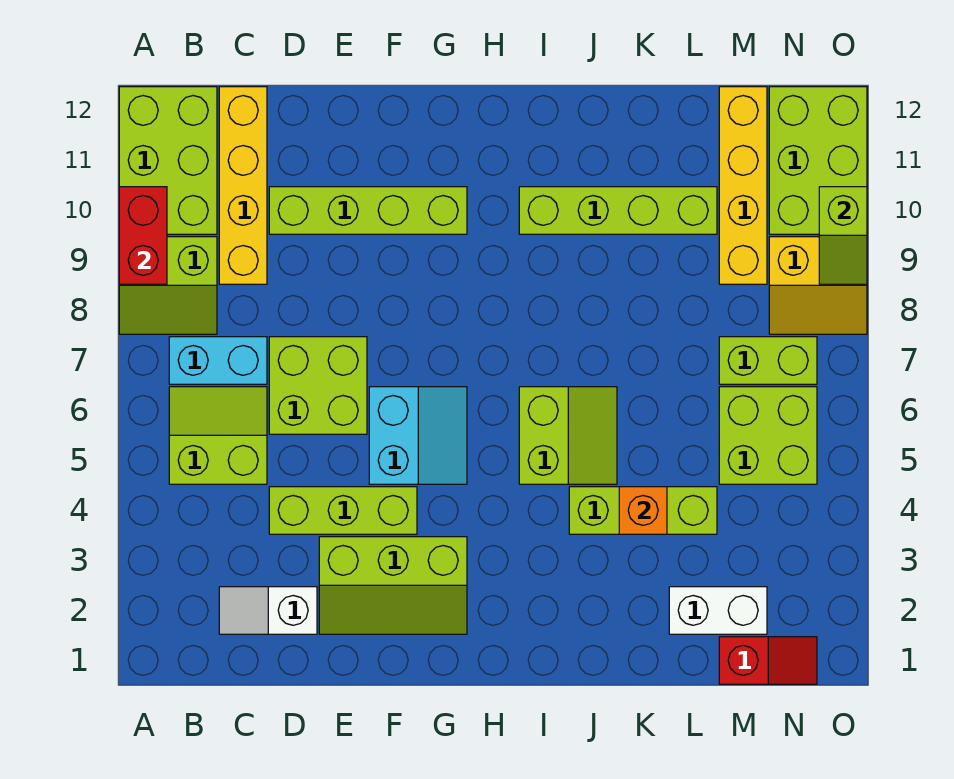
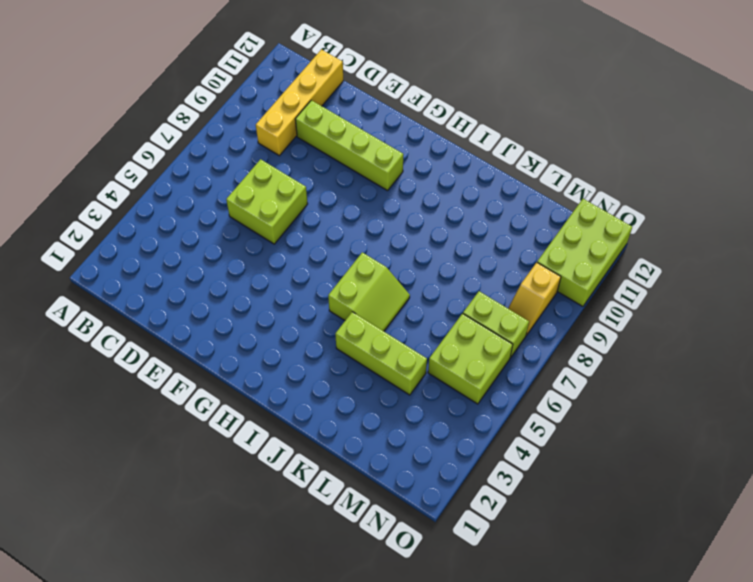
yellow 1x2 slope [508,262,561,335] -> yellow 2x2 slope [769,237,867,334]
none -> lime 2x2 slope [119,237,217,334]
none -> lime 2x3 brick [119,87,217,234]
none -> lime 2x2 slope [169,387,267,484]

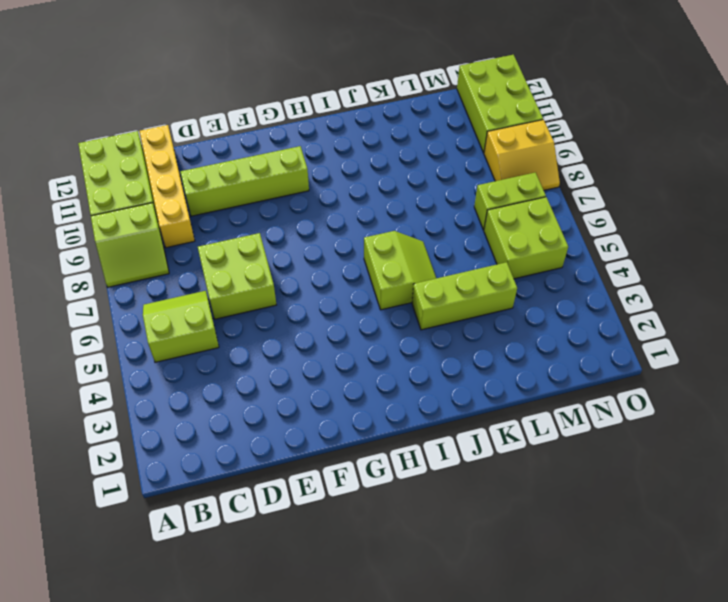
none -> cyan 1x2 brick [169,337,267,384]
none -> white 1x2 slope [219,587,317,634]
none -> lime 1x3 brick [269,487,417,534]

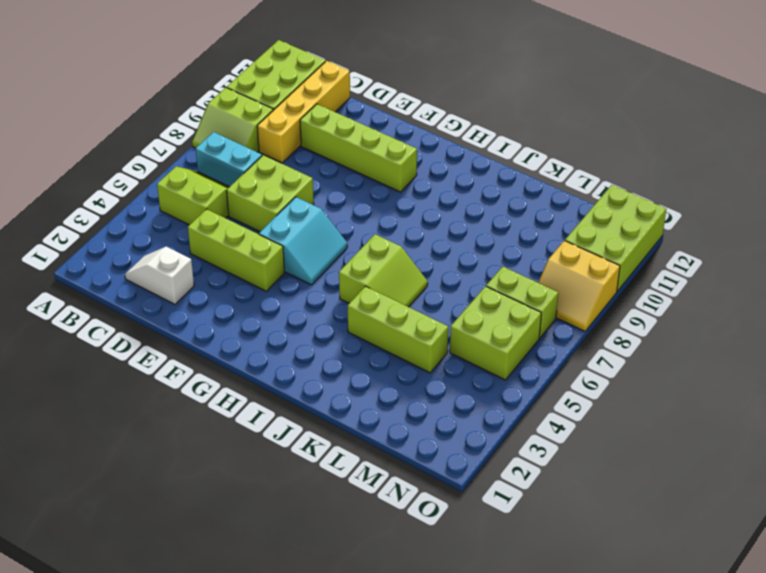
none -> lime 2x3 slope [319,537,467,634]
none -> lime 1x4 brick [519,187,717,234]
none -> white 1x2 brick [669,587,767,634]

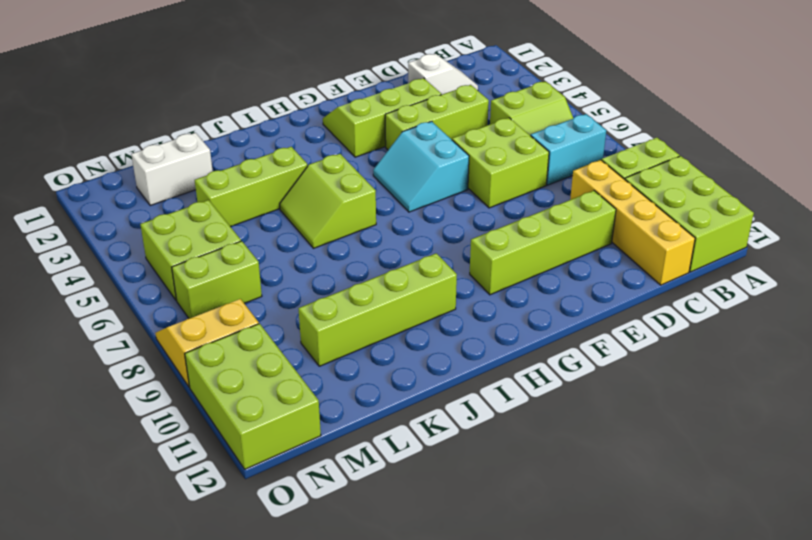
none -> red 1x2 slope [719,637,817,684]
none -> yellow 1x4 brick [719,87,767,284]
none -> red 1x2 brick [119,187,167,284]

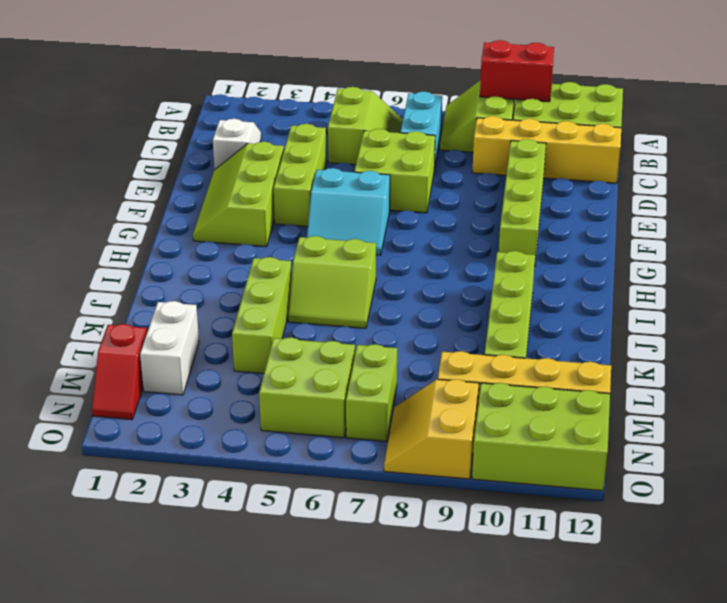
none -> orange 1x1 brick [619,487,667,534]
none -> lime 1x2 slope [819,187,867,284]

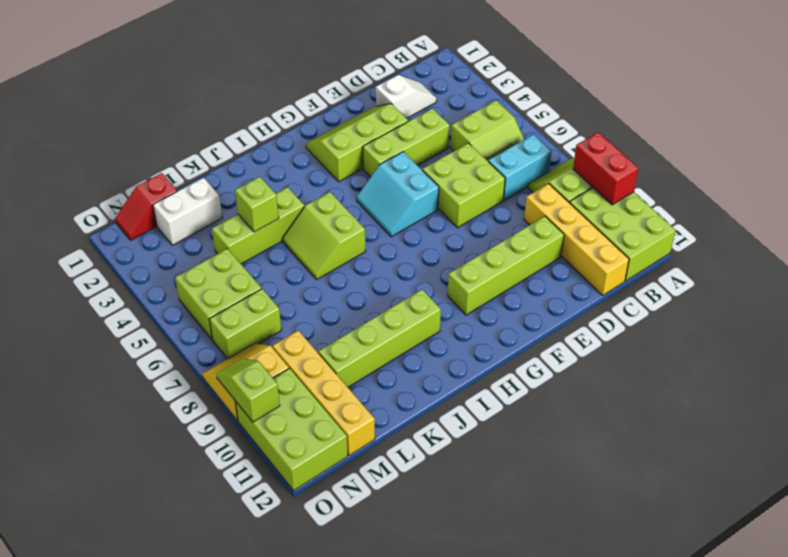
lime 1x1 brick [235,177,279,232] -> orange 1x1 brick [619,487,667,534]

